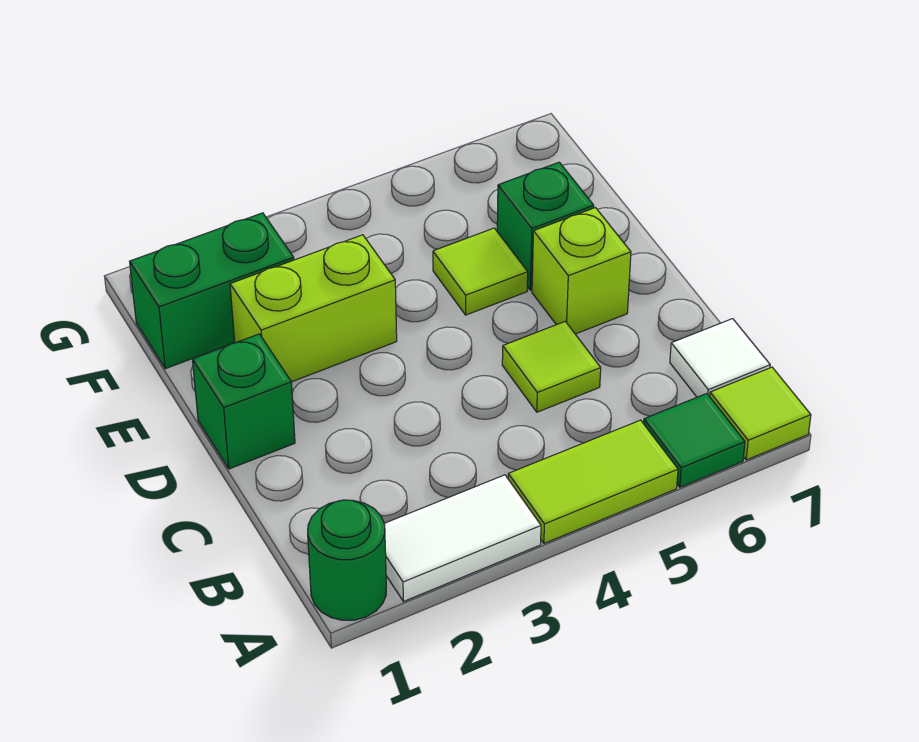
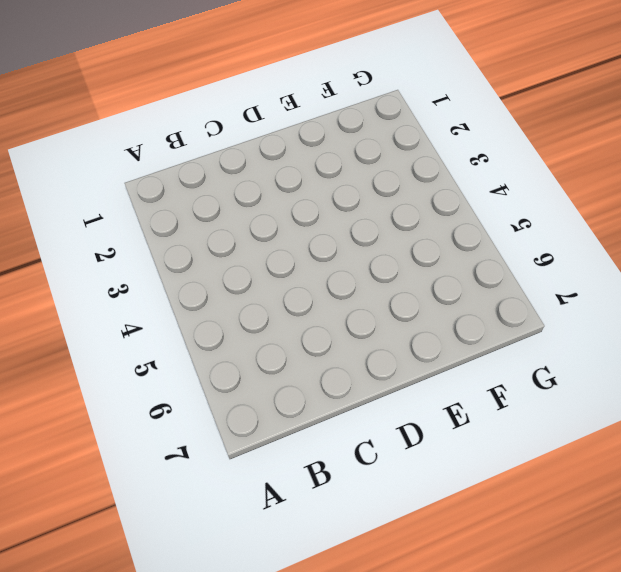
none -> green 1x1 round brick [308,500,386,620]
none -> white 1x2 tile [384,475,541,602]
none -> lime 1x2 tile [508,420,678,543]

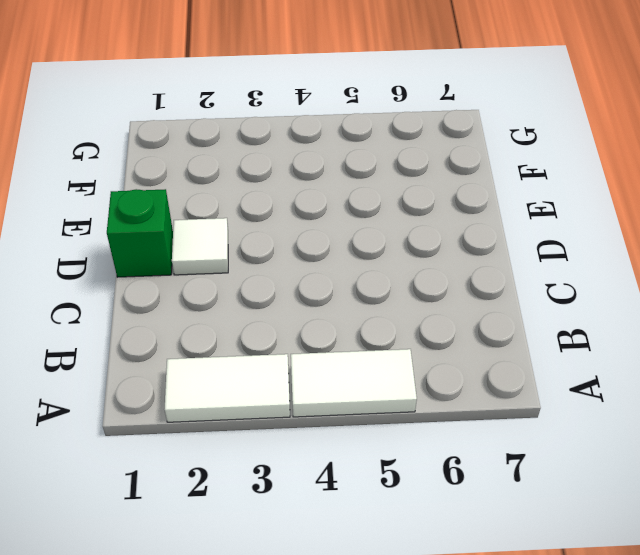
white 1x2 tile [291,349,417,417] -> lime 1x2 tile [508,420,678,543]
white 1x1 tile [172,218,228,275] -> white 1x1 tile moved to [670,319,770,397]
none -> green 1x1 round brick [308,500,386,620]
none -> green 1x1 tile [644,394,745,487]
none -> lime 1x1 tile [710,367,811,460]

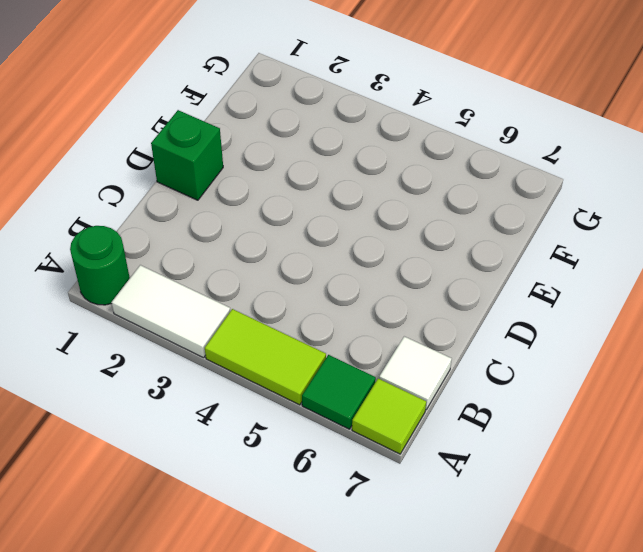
none -> lime 1x1 tile [502,321,601,412]
none -> lime 1x1 brick [532,208,631,334]
none -> lime 1x2 brick [230,235,397,382]

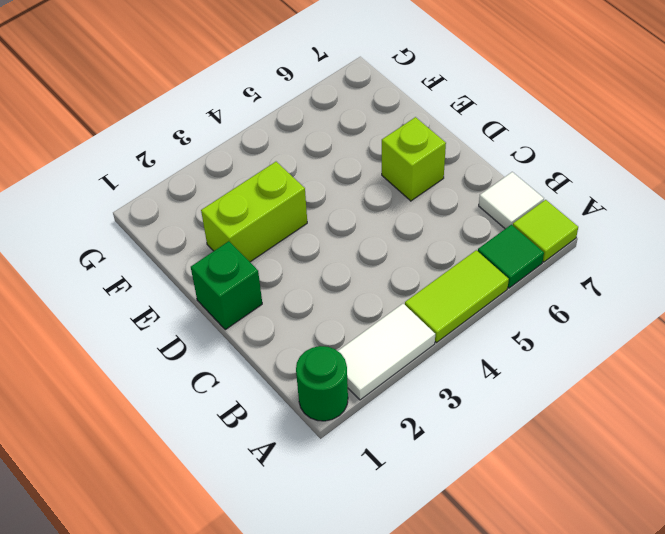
none -> lime 1x1 tile [502,321,601,412]
none -> lime 1x1 tile [433,228,528,315]
none -> green 1x1 brick [497,162,594,290]

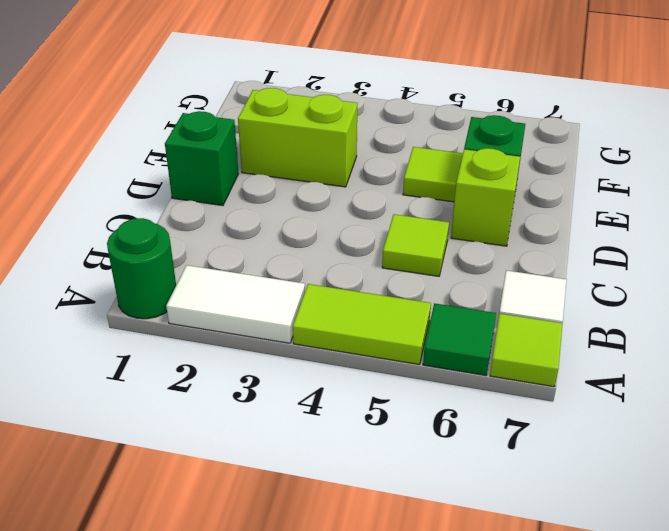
none -> green 1x2 brick [130,213,294,369]

